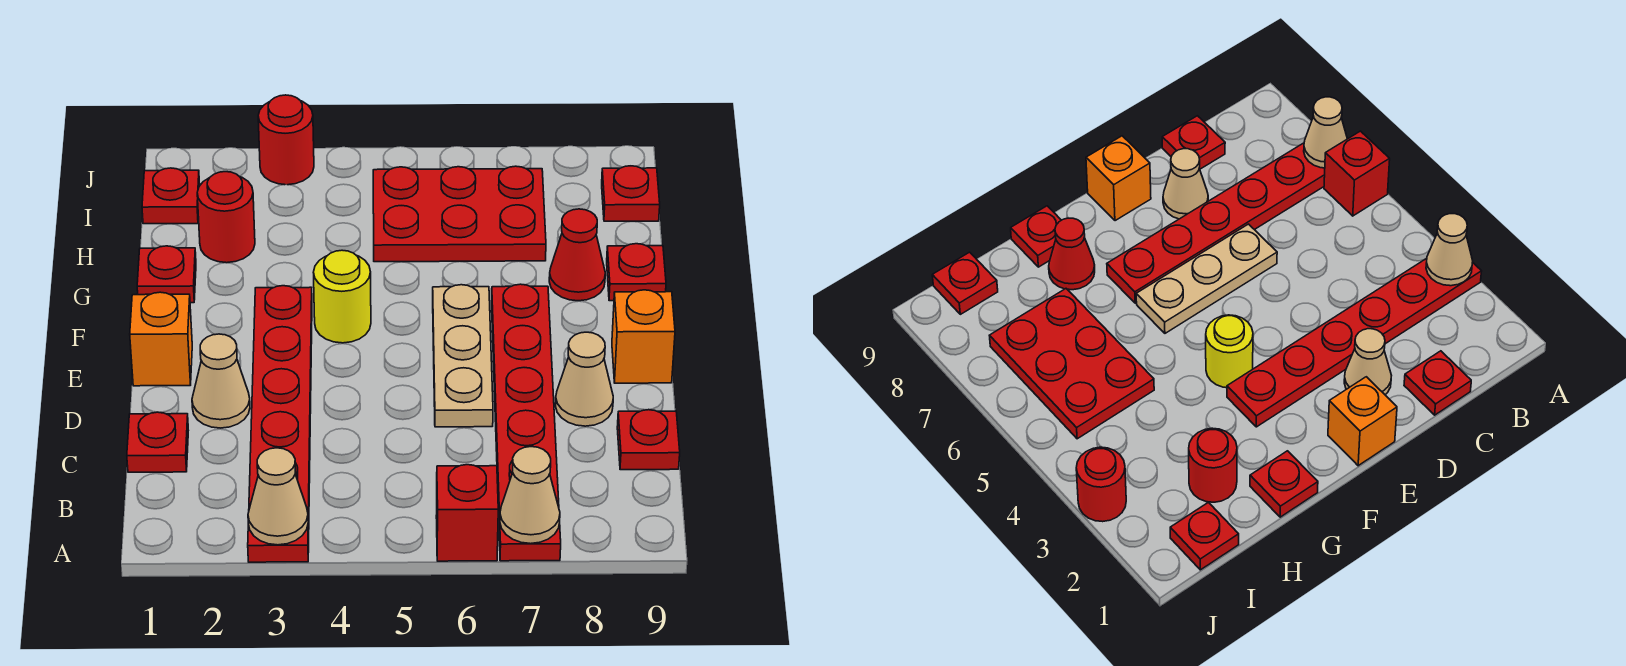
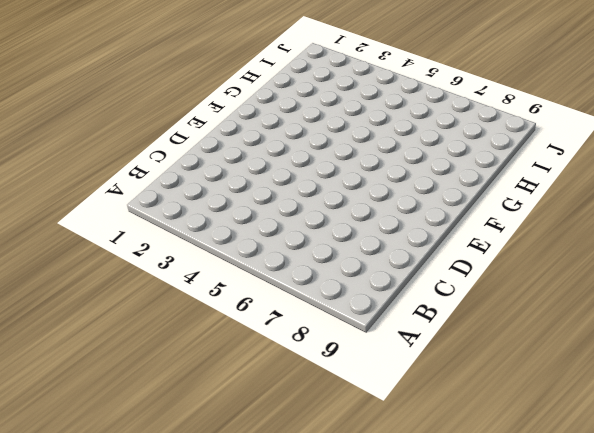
none -> red 1x6 plate [248,286,312,562]
none -> red 1x1 brick [436,465,498,561]
none -> red 1x6 plate [492,284,561,561]

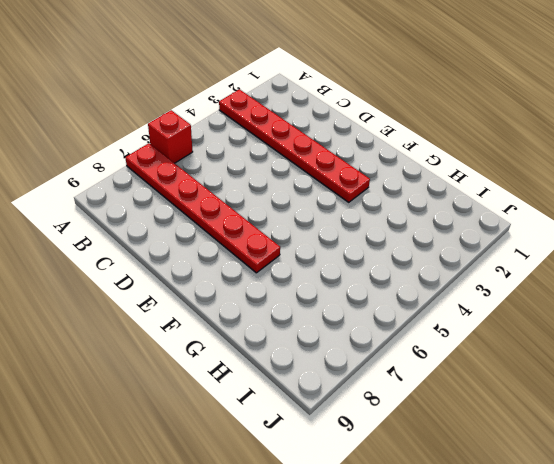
none -> red 1x1 plate [127,412,188,472]
none -> red 1x1 plate [617,410,680,470]
none -> tan 1x1 cone [192,334,250,428]

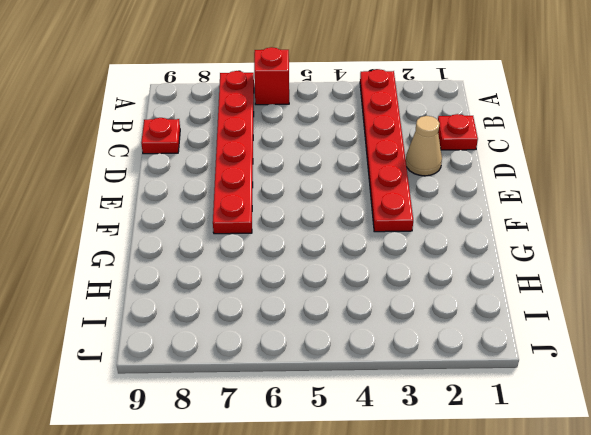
none -> tan 1x3 plate [433,285,493,427]
none -> tan 1x1 cone [555,332,613,426]
none -> orange 1x1 brick [130,292,192,386]

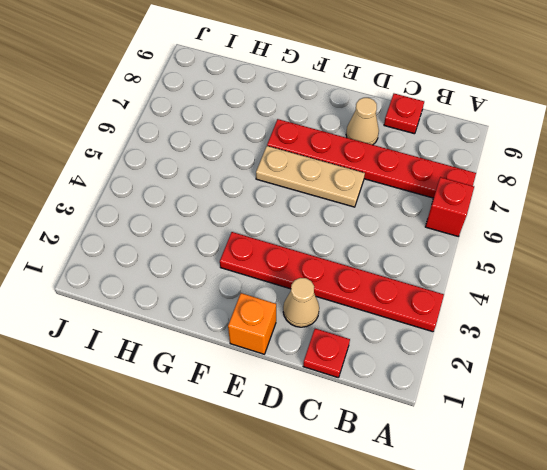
none -> orange 1x1 brick [612,290,675,383]
none -> yellow 1x1 round brick [313,250,371,343]
none -> red 1x1 plate [137,246,196,303]

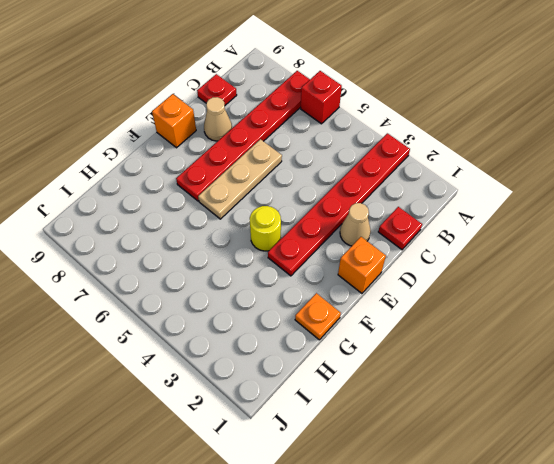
orange 1x1 plate [295,293,341,340] -> red 1x1 plate [137,246,196,303]
none -> red 1x1 cone [549,209,605,301]
none -> red 1x1 plate [607,244,666,301]
none -> red 1x1 round brick [197,172,255,263]

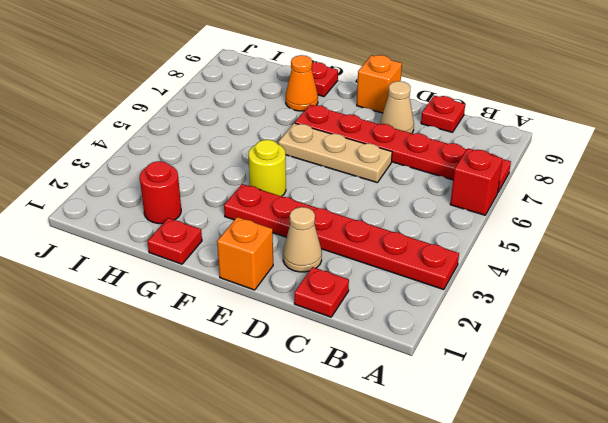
orange 1x1 cone [286,55,318,111] -> red 1x1 cone [549,209,605,301]
none -> red 2x3 plate [373,166,546,262]
none -> red 1x1 plate [142,168,200,224]
none -> red 1x1 plate [602,166,660,221]

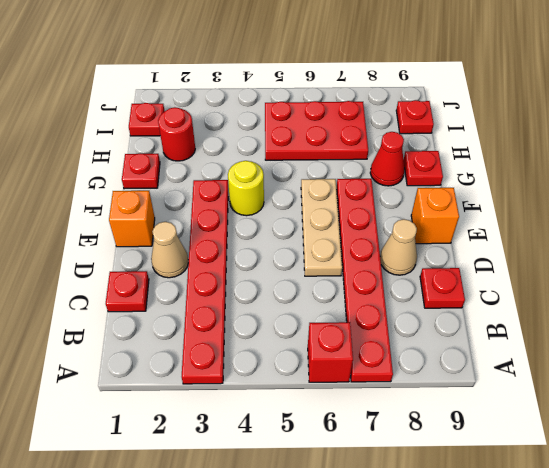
none -> red 1x1 round brick [258,95,314,185]
none -> tan 1x1 cone [248,448,308,545]
none -> tan 1x1 cone [500,447,560,544]

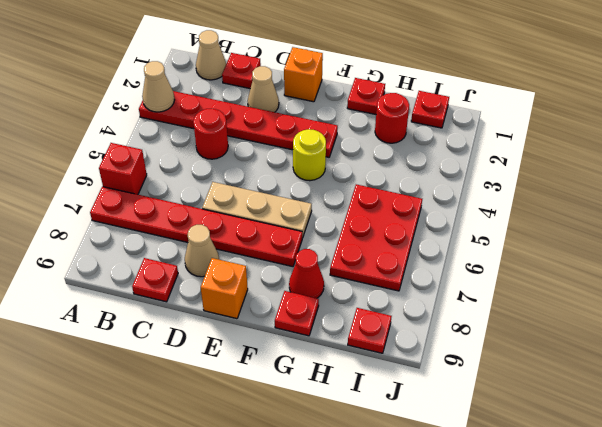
tan 1x1 cone [196,30,226,80] -> tan 1x1 cone moved to [500,447,560,544]
red 1x1 round brick [193,109,228,159] -> red 1x1 round brick moved to [258,95,314,185]

